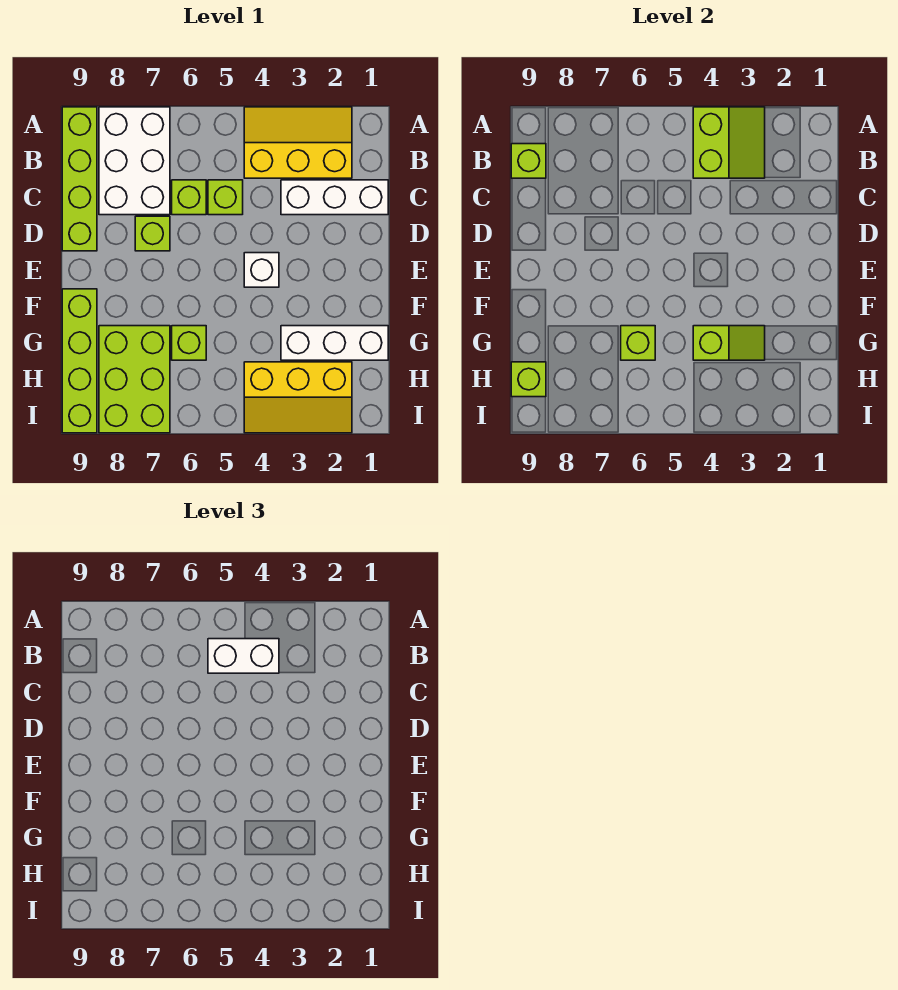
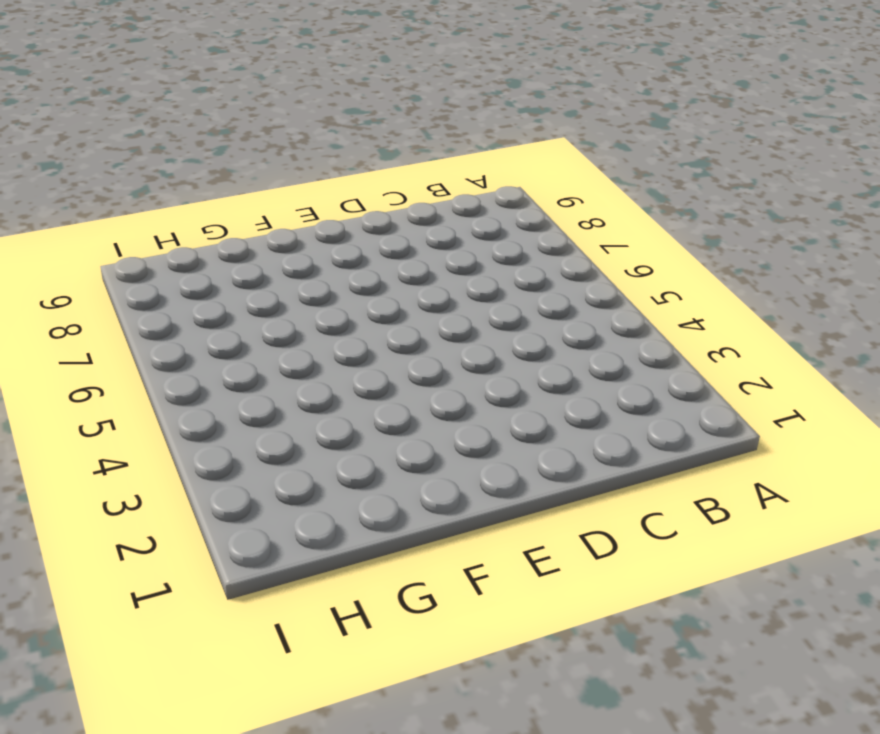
none -> yellow 2x3 slope [244,107,352,178]
none -> white 2x3 brick [99,107,170,215]
none -> lime 1x4 brick [62,107,97,251]

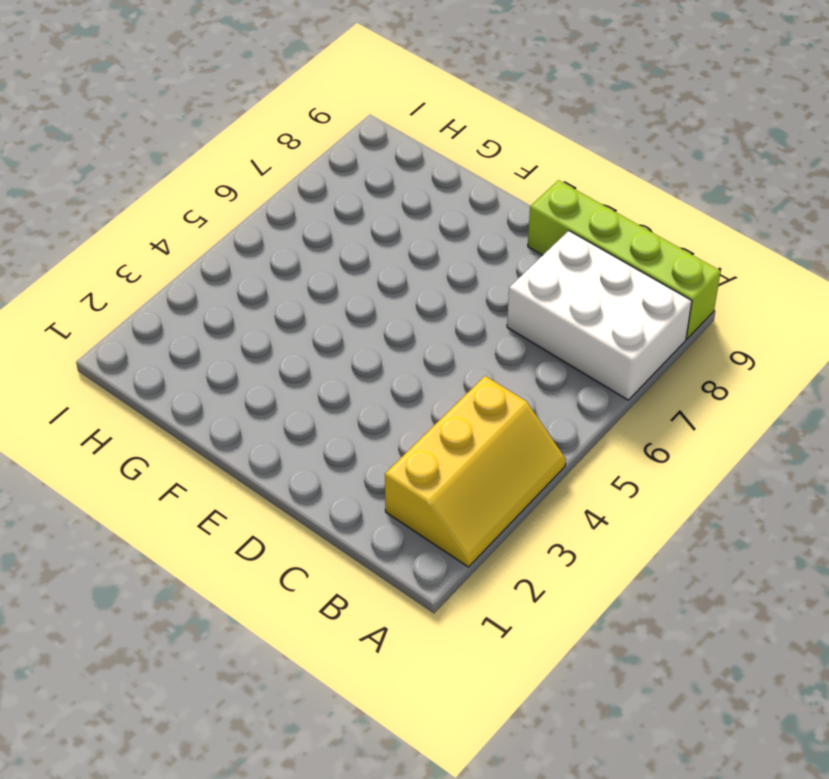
none -> white 1x3 brick [281,180,388,215]
none -> lime 1x1 brick [208,180,243,215]
none -> lime 1x1 brick [172,180,206,215]

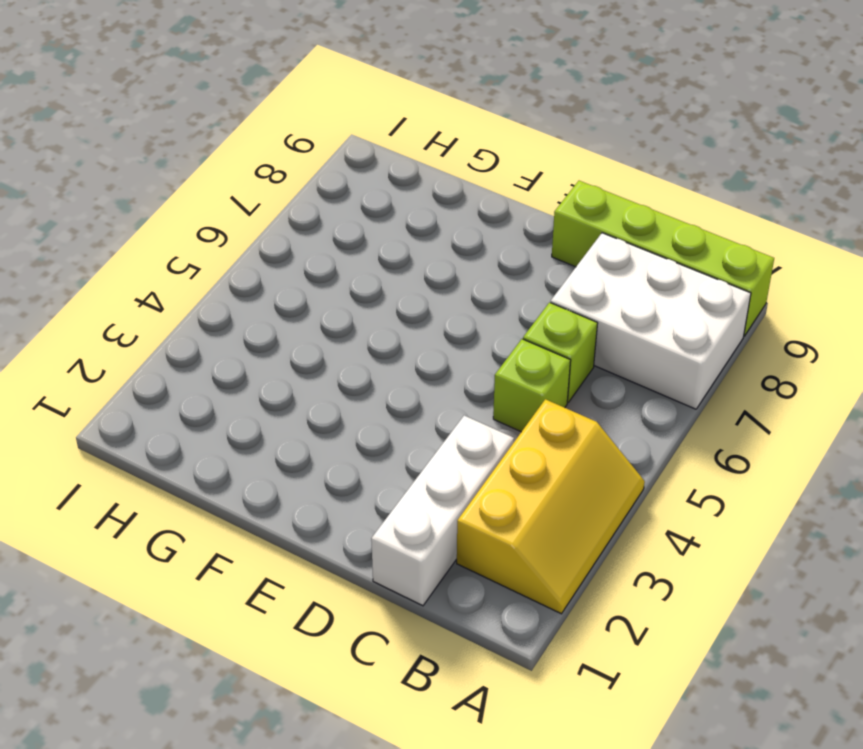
none -> lime 1x1 brick [135,216,170,251]
none -> white 1x1 brick [244,253,279,287]
none -> lime 1x4 brick [62,289,97,433]

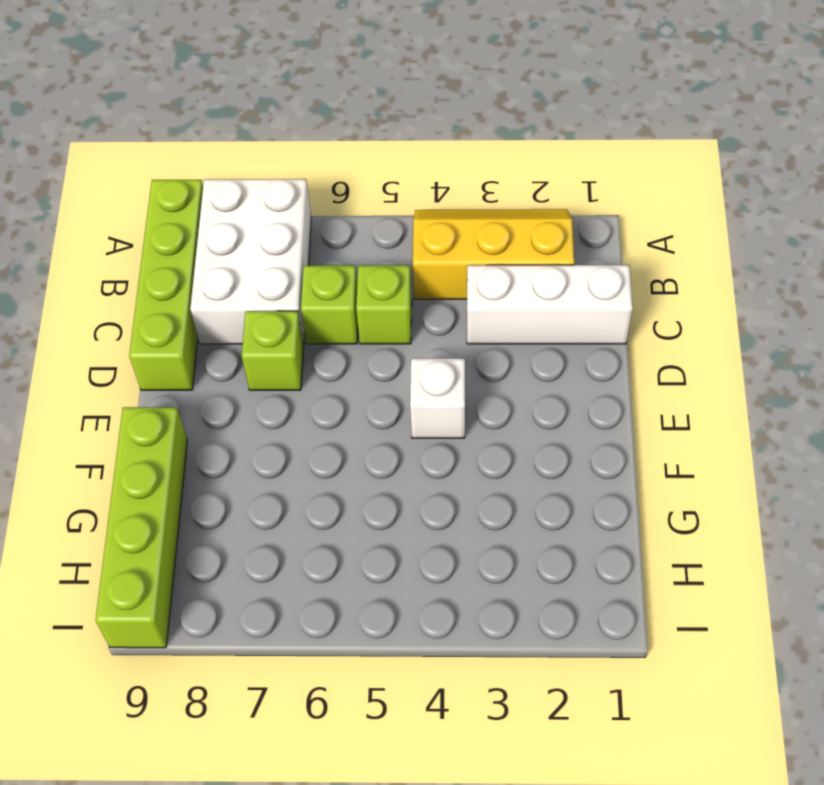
none -> white 1x3 brick [281,326,388,360]
none -> lime 1x1 brick [172,326,206,360]
none -> lime 2x3 brick [99,326,170,433]

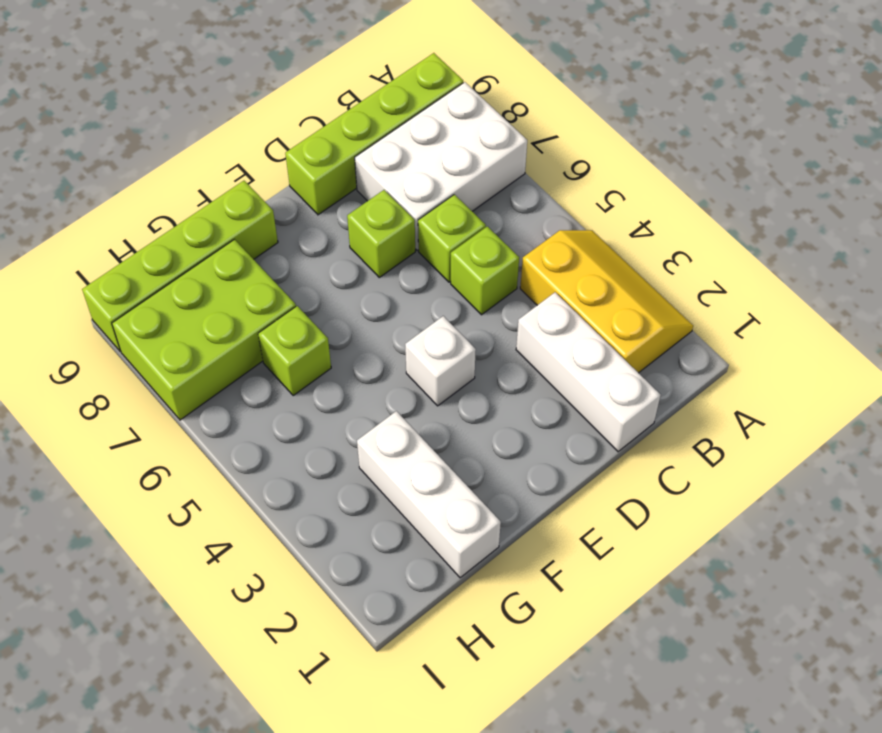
none -> yellow 2x3 slope [244,362,352,433]
none -> lime 2x2 slope [693,107,765,178]
none -> lime 1x1 brick [511,144,546,178]

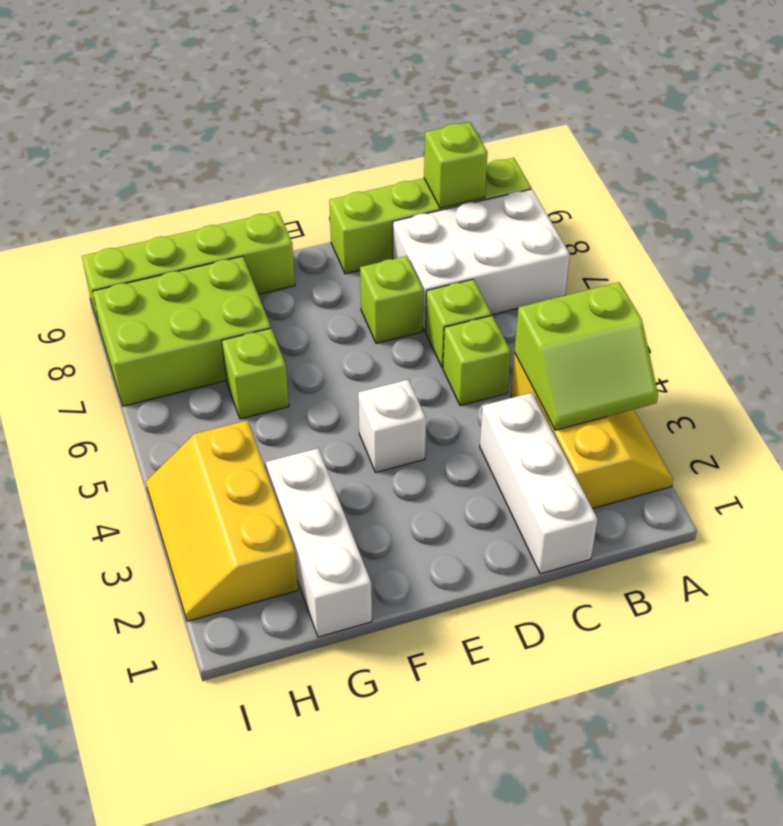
none -> lime 1x2 slope [693,326,765,360]
none -> lime 1x1 brick [621,326,655,360]
none -> lime 1x1 brick [511,362,546,397]

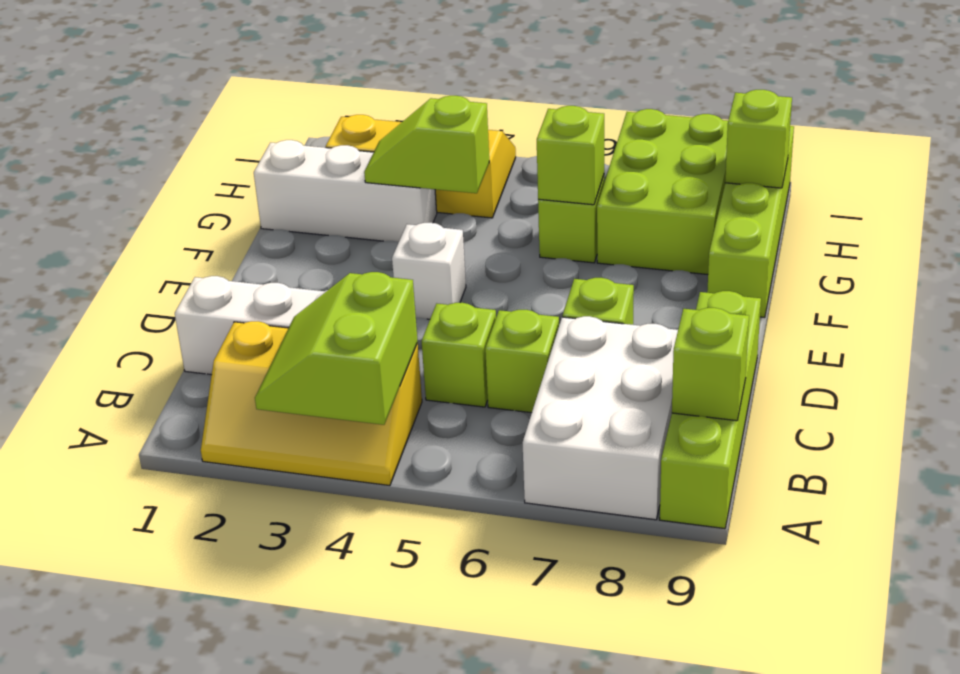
none -> white 1x2 brick [208,639,279,673]

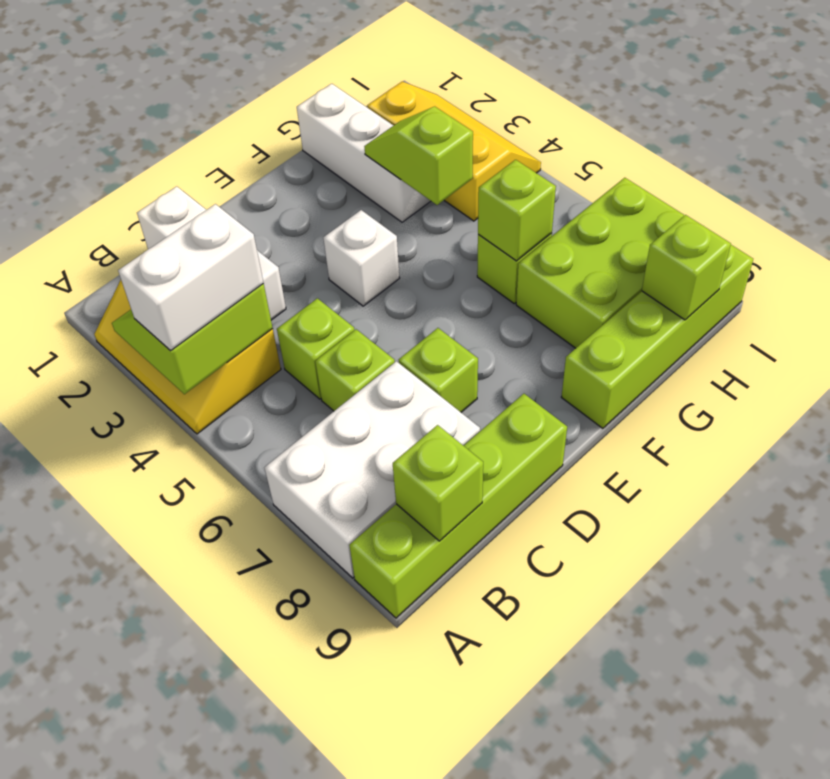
white 1x2 brick [118,204,263,351] -> white 1x2 brick turned to [208,639,279,673]

